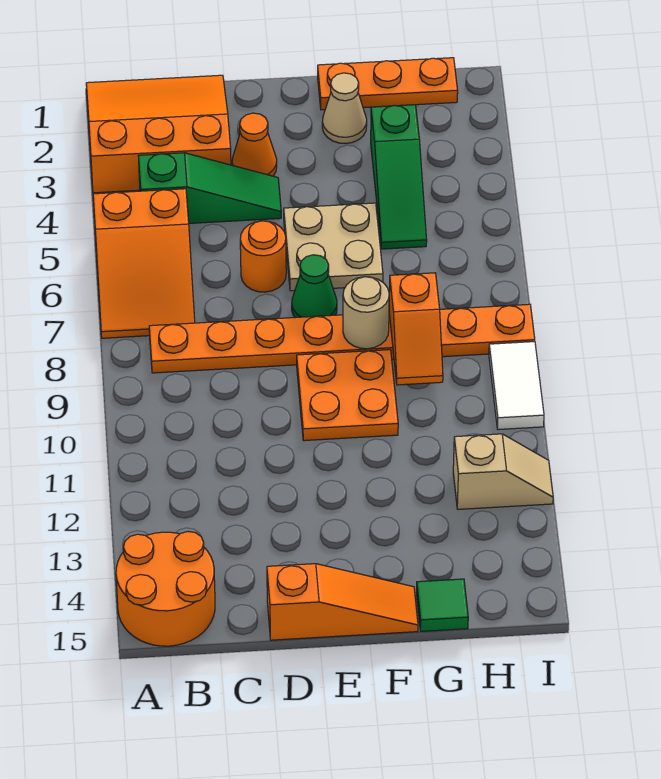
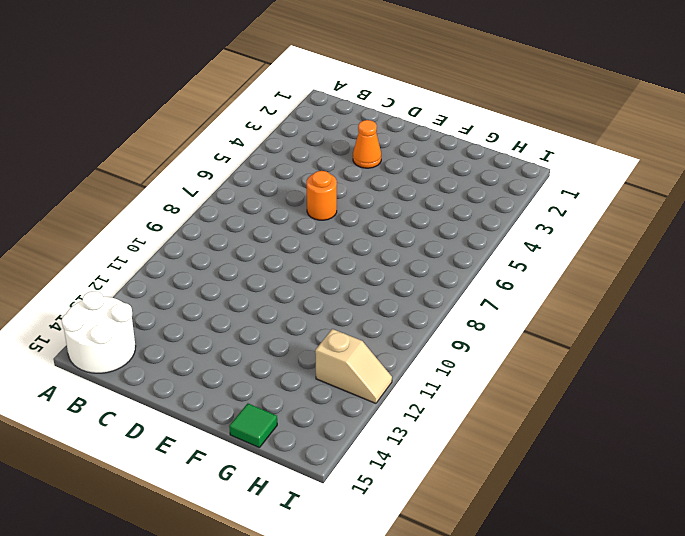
white 2x2 round brick [62,291,136,373] -> orange 2x2 round brick [116,532,215,646]
none -> orange 3x3 slope [86,75,231,193]
none -> orange 2x3 slope [93,189,195,338]
none -> green 1x3 slope [138,153,281,223]

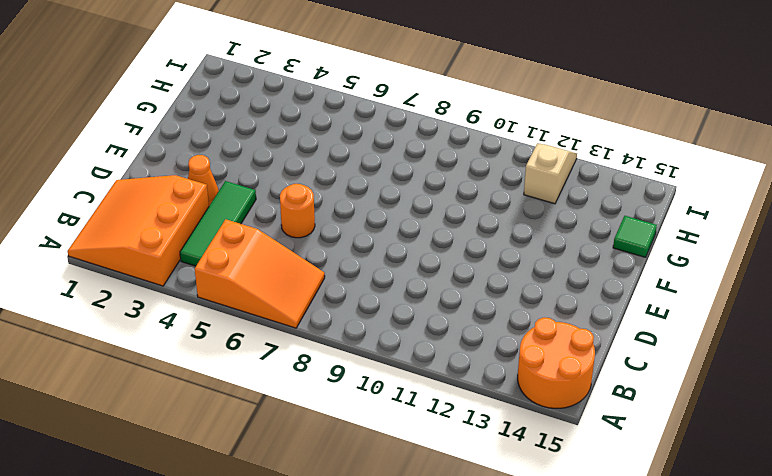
green 1x3 tile [180,181,256,266] -> green 1x3 slope [138,153,281,223]
none -> orange 1x8 plate [149,304,535,373]
none -> orange 1x3 slope [267,564,418,640]
none -> tan 2x2 plate [284,203,383,291]

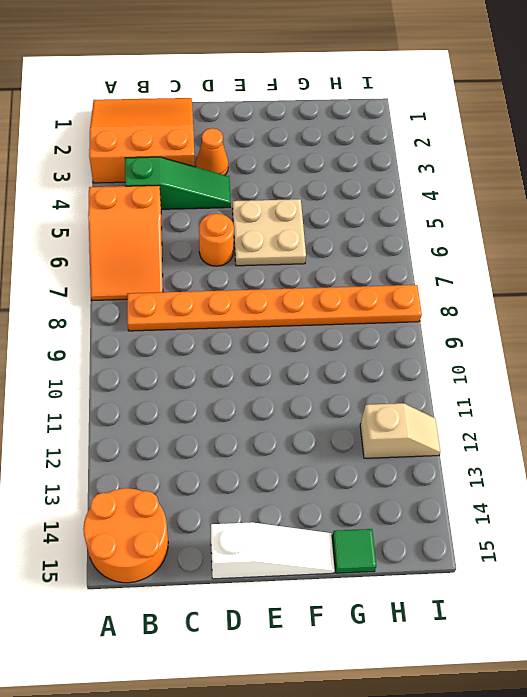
white 1x3 slope [211,522,335,579] -> orange 1x3 slope [267,564,418,640]
none -> green 1x1 cone [292,255,337,318]
none -> orange 2x2 plate [297,350,398,441]
none -> orange 1x3 plate [318,58,458,110]

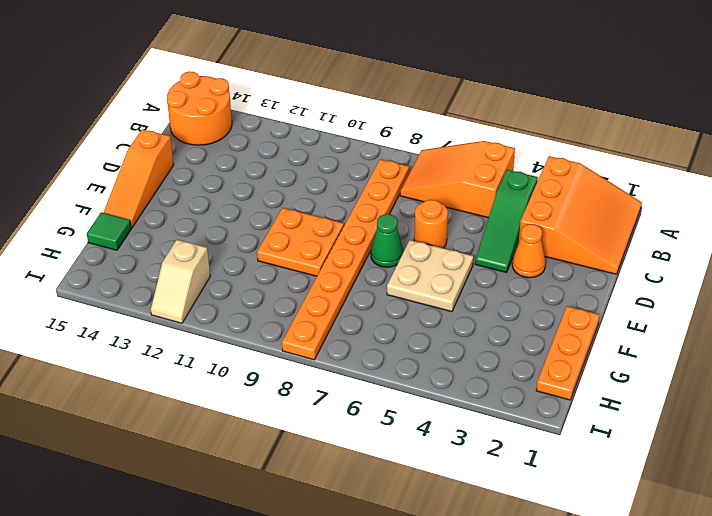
none -> tan 1x1 cone [322,73,367,144]
none -> green 1x3 slope [371,105,427,249]
none -> white 1x2 tile [489,342,544,429]

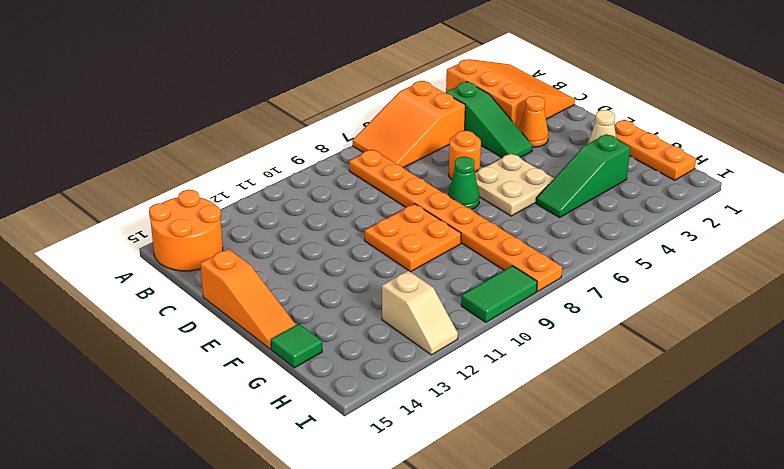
green 1x2 tile [461,266,537,322] -> white 1x2 tile [489,342,544,429]
none -> tan 1x1 round brick [343,277,389,349]
none -> orange 1x2 slope [389,273,443,385]

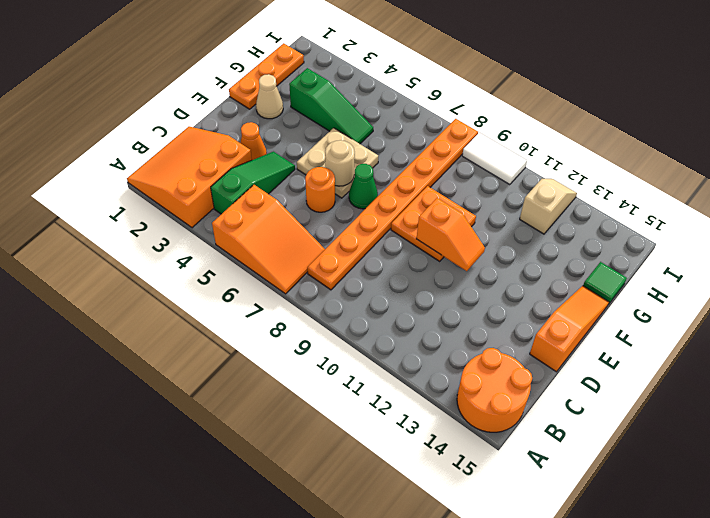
tan 1x1 round brick [325,140,355,186] -> tan 1x1 round brick moved to [343,277,389,349]
orange 1x2 slope [417,198,485,271] -> orange 1x2 slope moved to [389,273,443,385]

